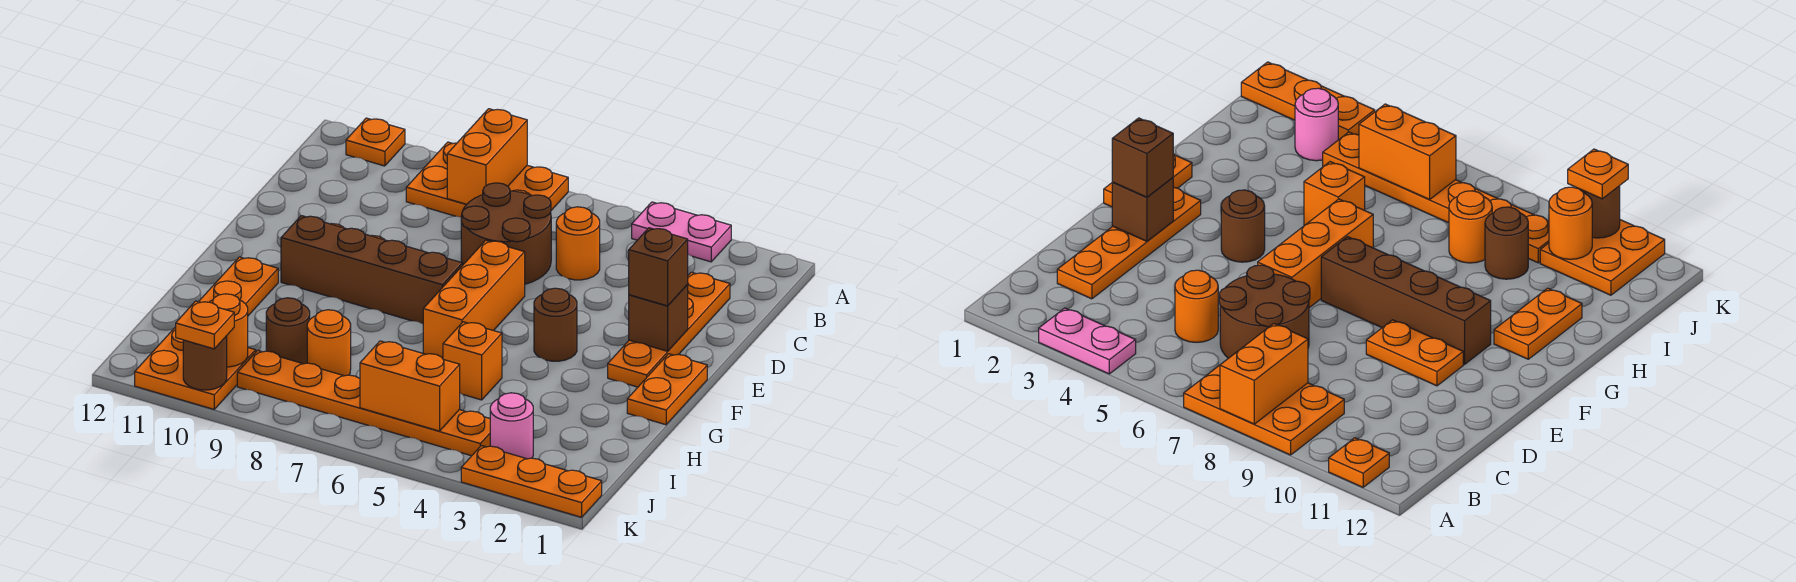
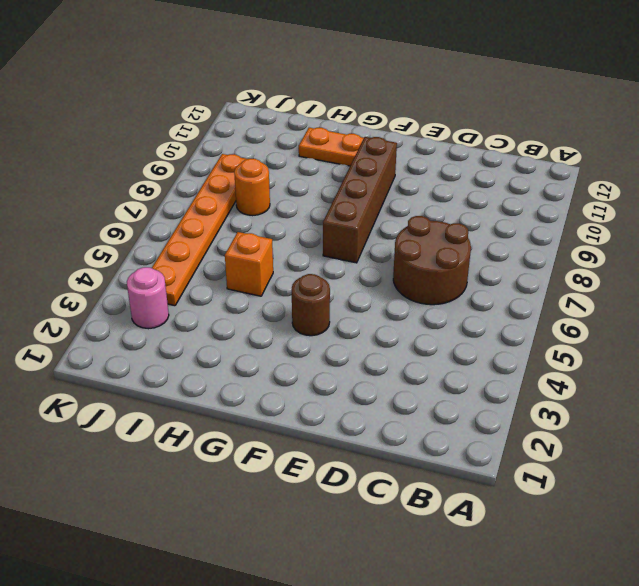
none -> pink 1x2 plate [632,202,731,262]
none -> orange 2x3 plate [406,142,568,217]
none -> orange 1x1 plate [346,118,405,166]

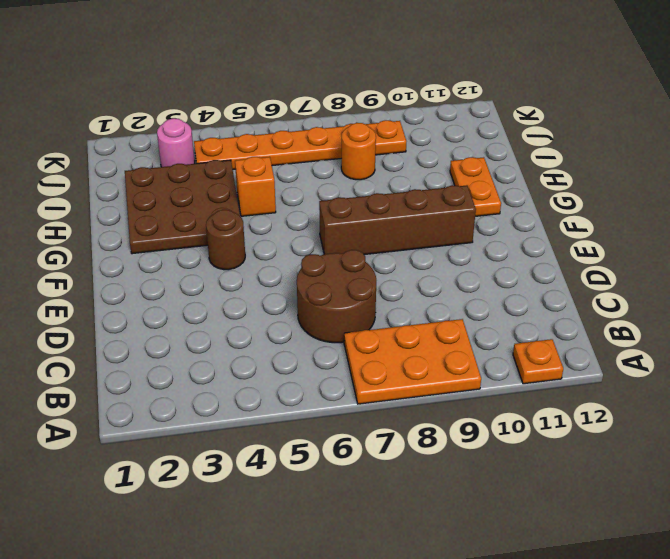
brown 3x3 plate [125,160,240,254] -> none
none -> pink 1x2 plate [632,202,731,262]
none -> orange 1x4 plate [608,272,730,387]
none -> orange 1x1 round brick [556,207,600,280]

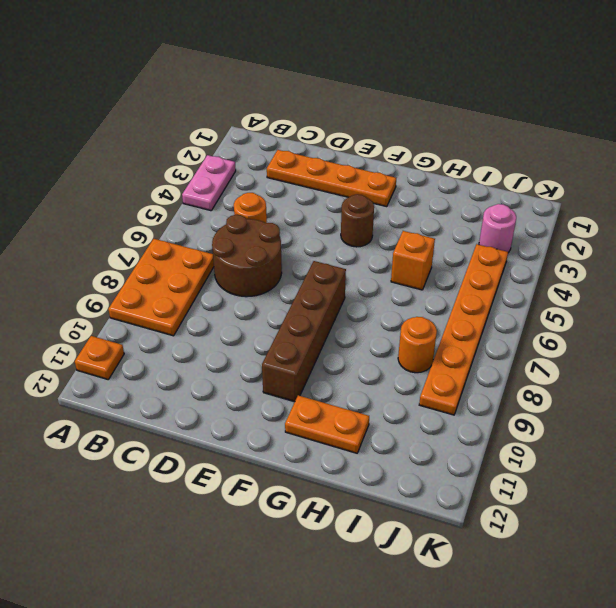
none -> orange 1x3 brick [423,240,525,359]
none -> orange 1x2 plate [1366,320,1463,386]
none -> orange 1x2 plate [627,354,707,425]

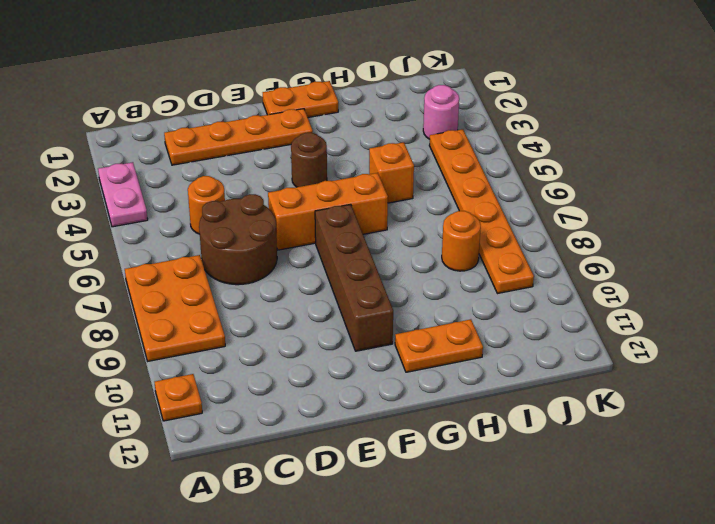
none -> orange 1x2 plate [1366,320,1463,386]
none -> brown 1x1 round brick [266,298,310,364]
none -> orange 2x2 plate [135,327,256,409]

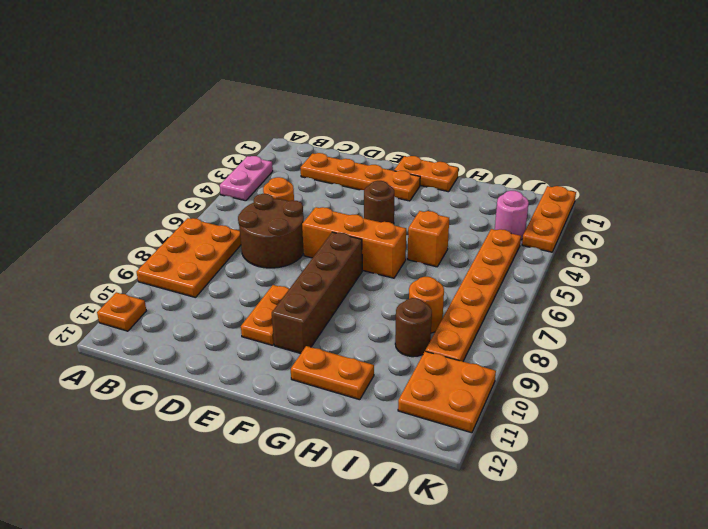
none -> orange 1x2 brick [447,109,527,204]
none -> brown 1x1 brick [629,285,688,351]
none -> orange 1x2 brick [360,341,460,431]

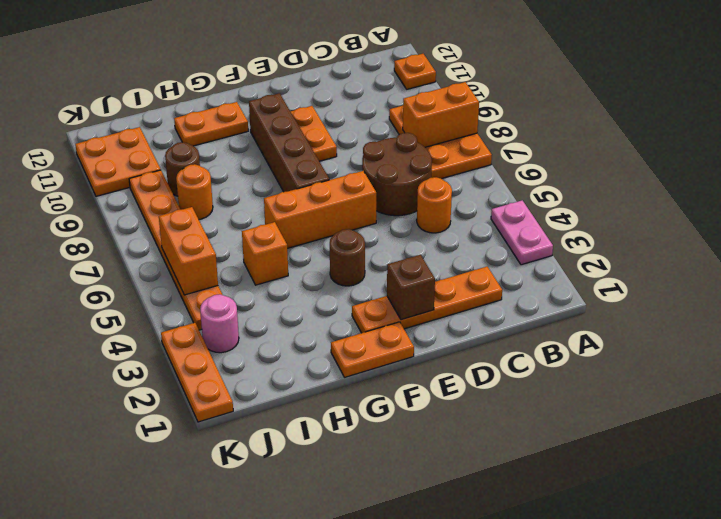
none -> orange 1x1 round brick [210,294,248,367]
none -> brown 1x1 round brick [183,336,227,390]
none -> brown 1x1 brick [629,228,688,306]

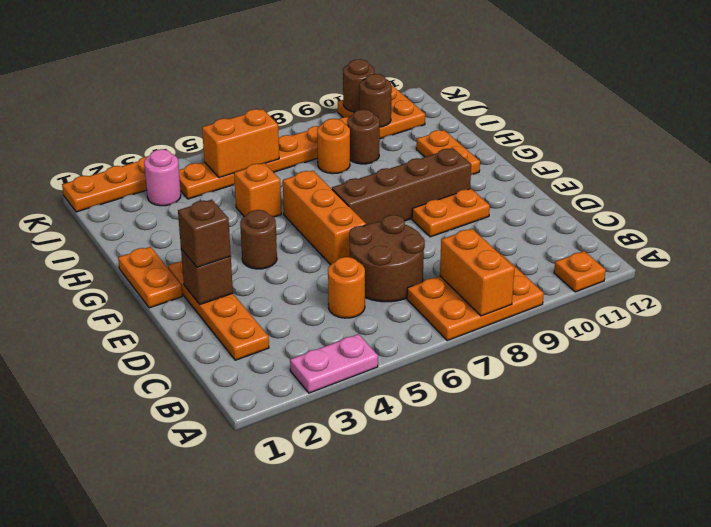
brown 1x1 round brick [360,74,392,127] -> orange 1x1 round brick [210,294,248,367]
none -> orange 1x1 plate [176,301,234,349]

